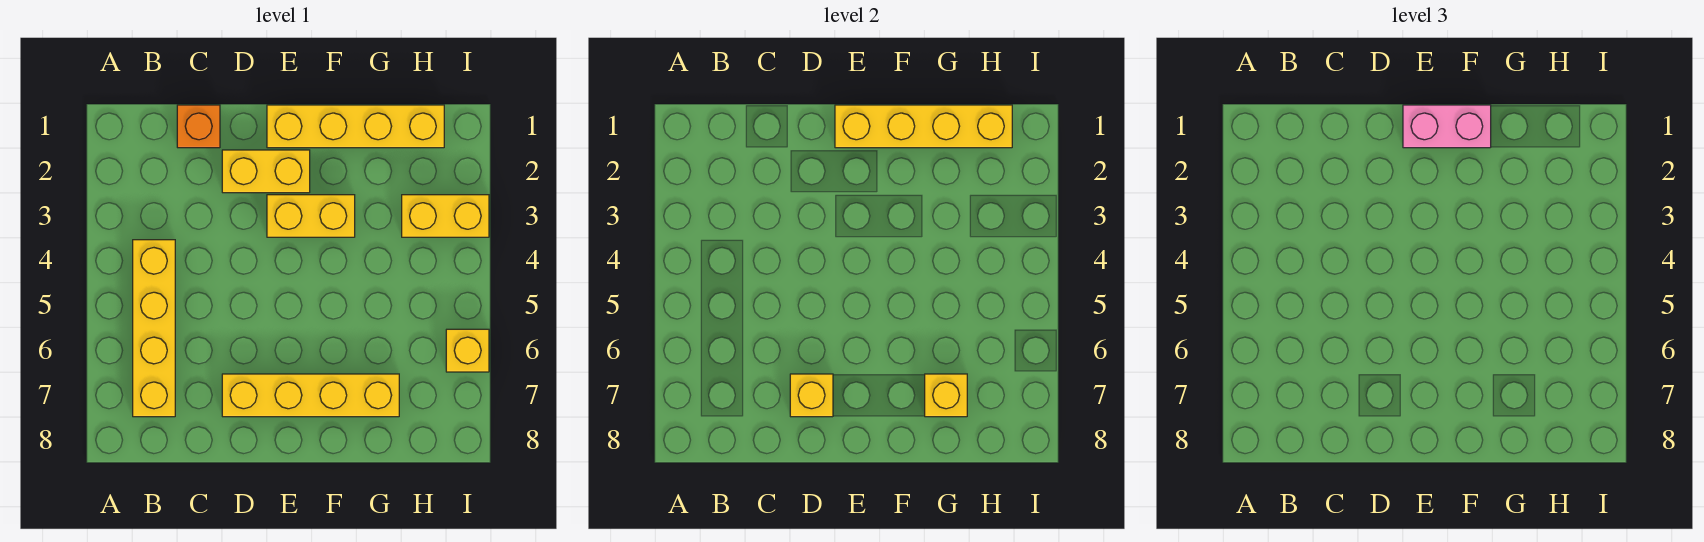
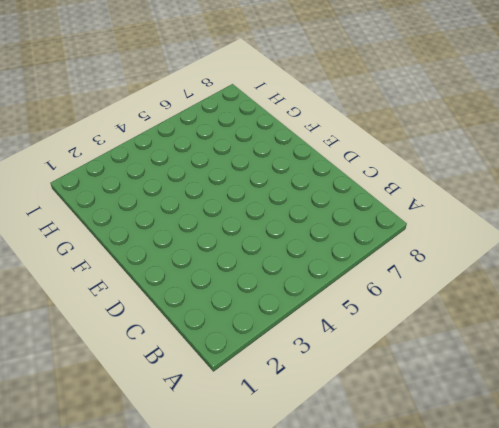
none -> yellow 1x4 brick [133,240,175,417]
none -> orange 1x1 brick [177,105,220,148]
none -> yellow 1x2 brick [222,150,310,193]

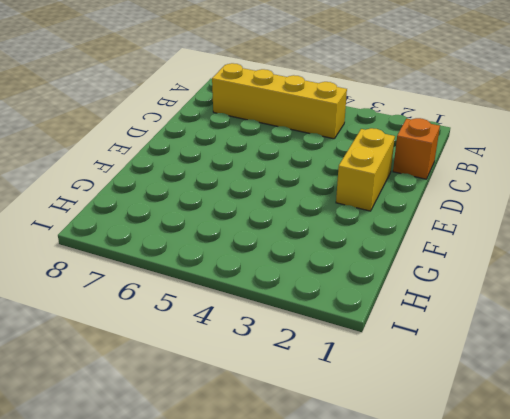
none -> yellow 1x4 brick [222,374,399,417]
none -> yellow 1x4 brick [267,105,444,148]
none -> yellow 1x2 brick [267,195,355,237]

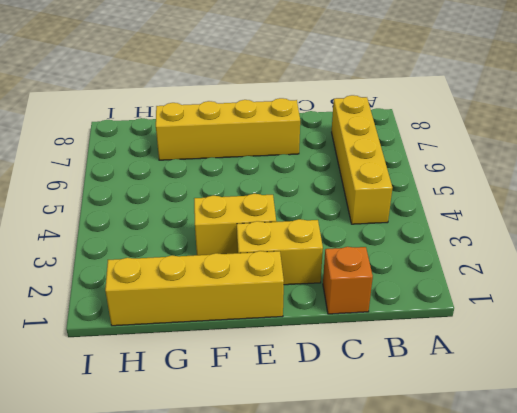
none -> yellow 1x2 brick [402,195,489,237]
none -> yellow 1x1 brick [446,329,489,372]
none -> yellow 1x1 brick [790,374,833,417]

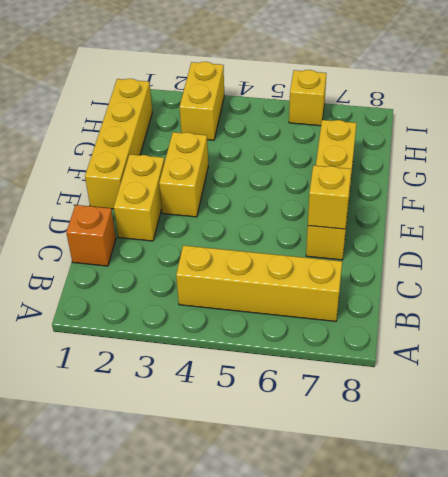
none -> yellow 1x4 brick [835,105,1012,148]
none -> yellow 1x1 brick [925,374,967,417]
none -> pink 1x2 brick [1403,105,1491,148]

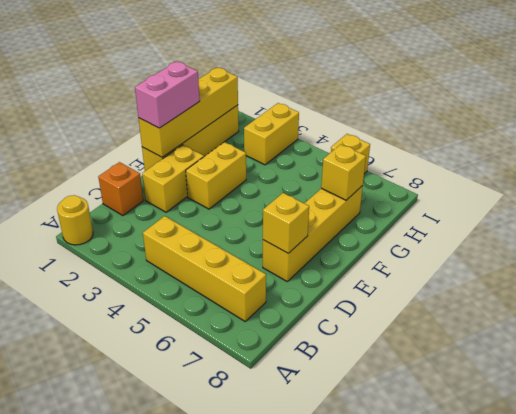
yellow 1x1 round brick [57,195,93,245] -> none

